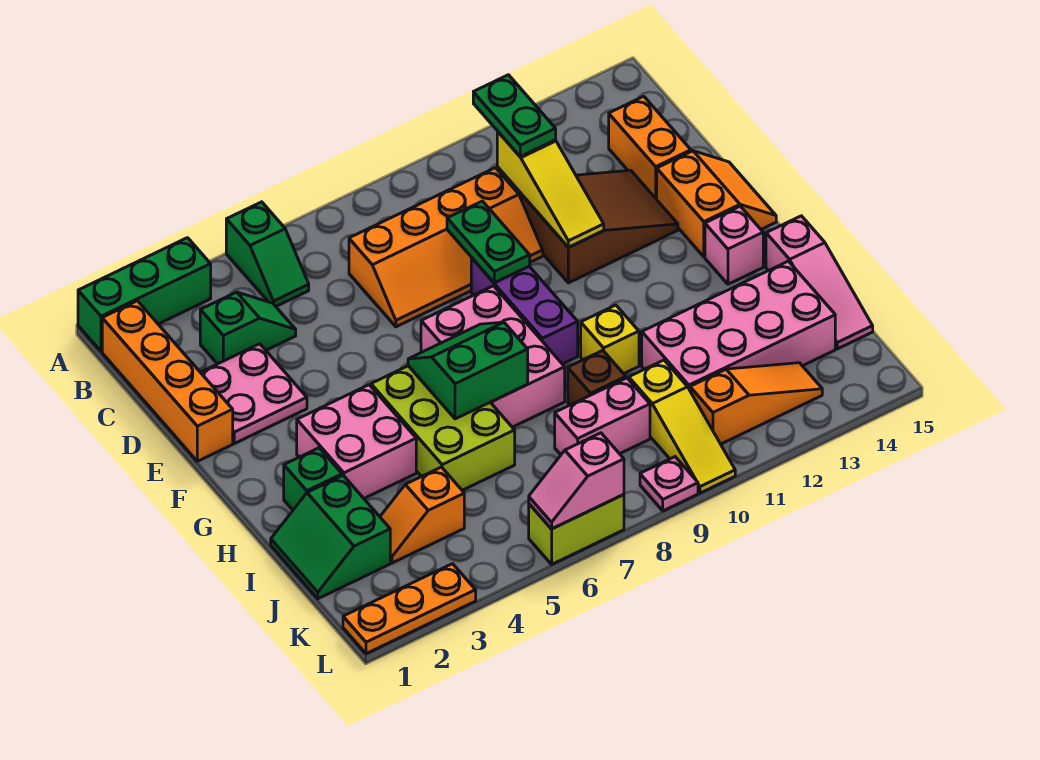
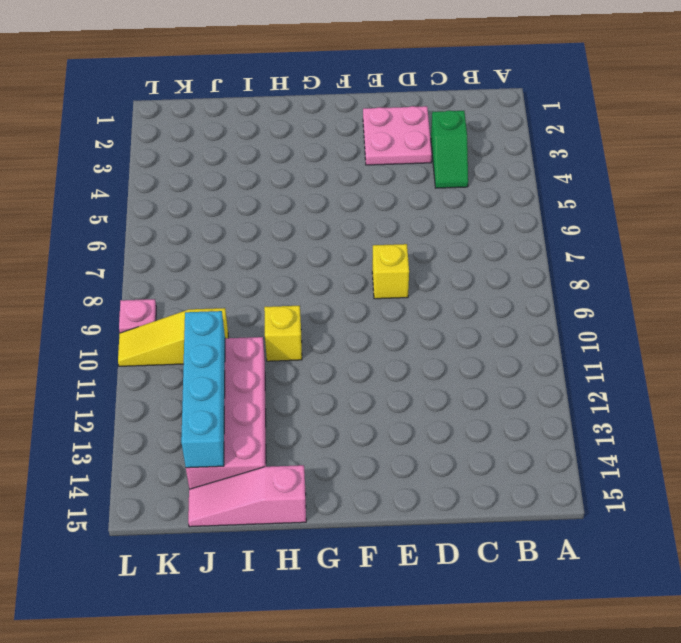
yellow 1x1 brick [372,244,409,299] -> none
cyan 1x4 brick [181,311,225,468] -> none
none -> green 1x3 brick [78,238,211,351]
none -> green 1x2 slope [226,202,309,306]
none -> orange 1x4 brick [102,301,233,461]
none -> orange 2x4 slope [349,168,543,327]

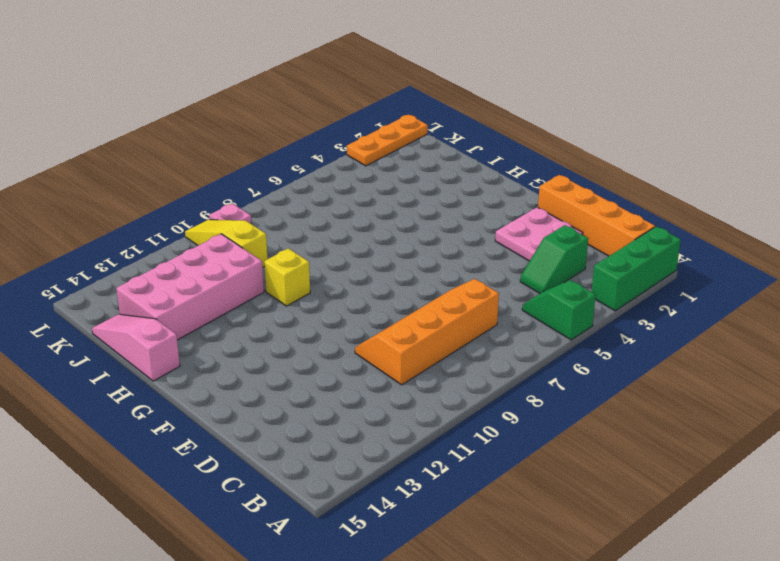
none -> orange 1x2 brick [609,96,691,199]
none -> brown 2x3 slope [521,170,678,283]
none -> purple 1x3 brick [471,258,578,364]
none -> orange 2x2 slope [657,151,776,257]

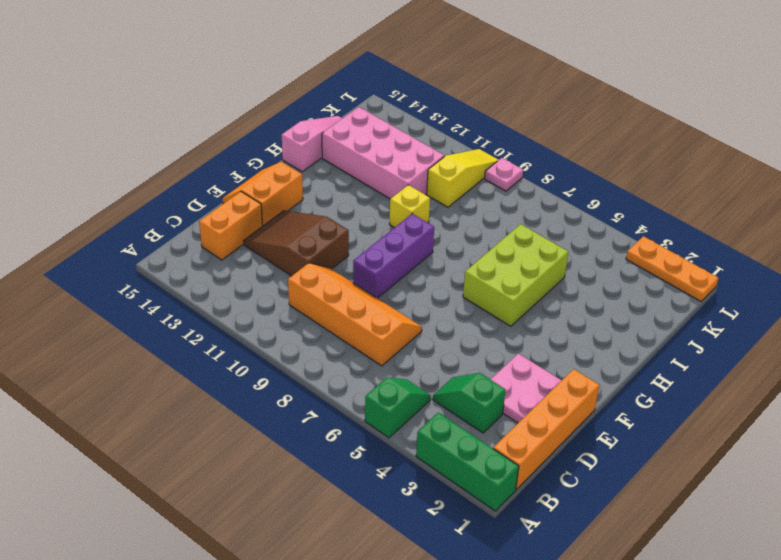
none -> pink 2x3 brick [421,286,565,427]
none -> pink 2x2 brick [297,385,416,498]
none -> pink 1x1 brick [705,206,763,284]
none -> green 1x1 brick [284,448,342,510]

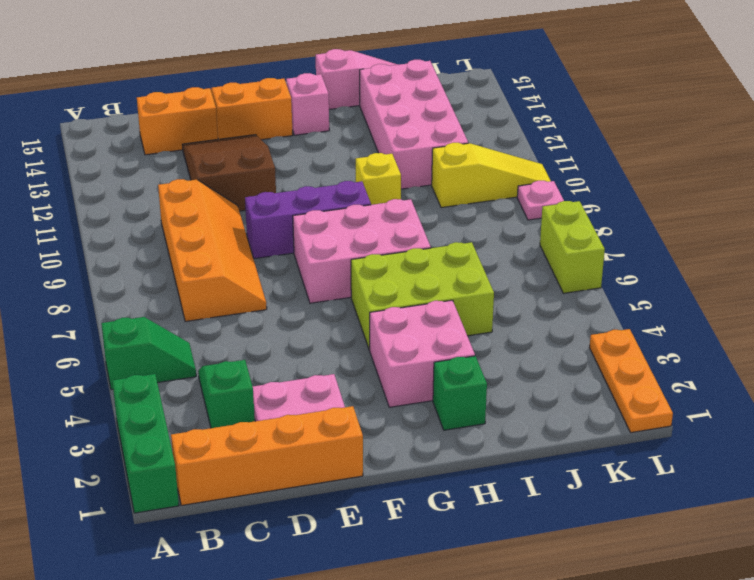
none -> green 2x2 slope [271,476,390,599]
none -> brown 1x1 brick [568,350,626,405]
none -> orange 1x2 slope [380,467,464,563]
none -> pink 1x2 brick [555,378,650,455]

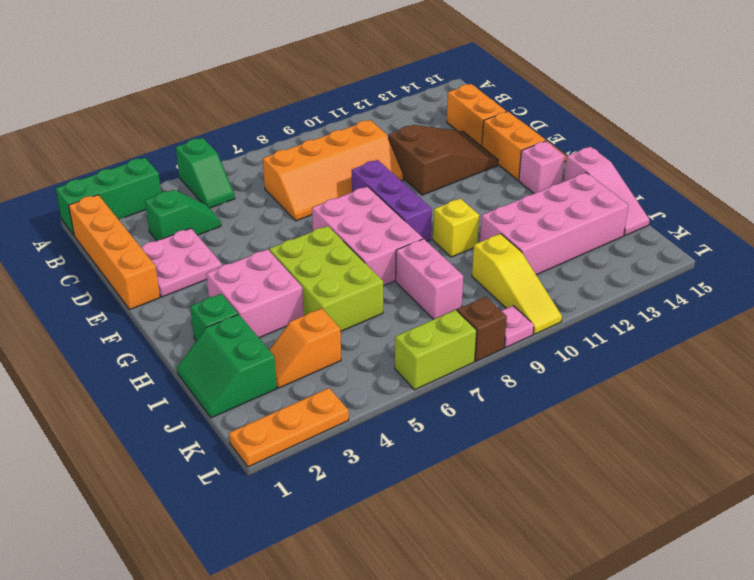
pink 1x2 brick [396,239,463,319] -> pink 1x2 brick turned to [555,378,650,455]
brown 1x1 brick [457,297,507,361] -> brown 1x1 brick moved to [568,350,626,405]
none -> orange 1x3 slope [690,363,822,444]
none -> yellow 1x3 slope [497,131,604,247]
none -> green 1x2 plate [447,201,530,283]
none -> green 2x2 slope [408,322,528,419]

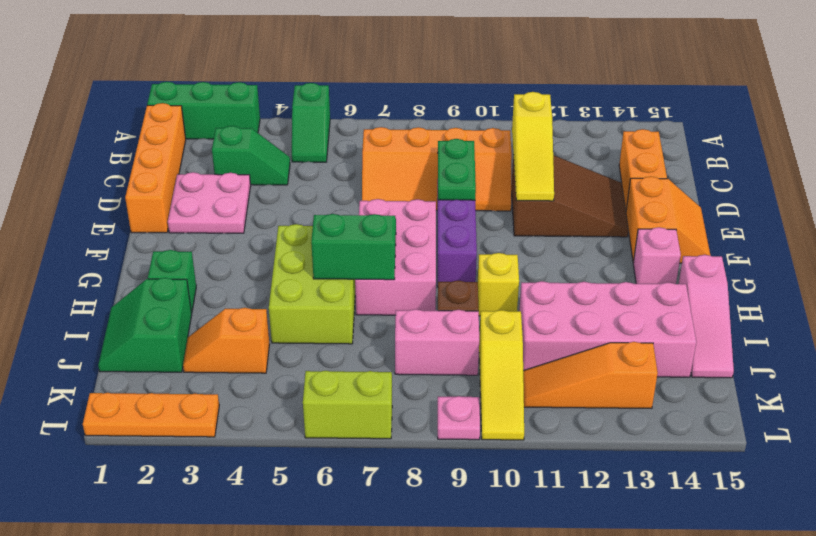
orange 1x3 slope [523,342,658,408] -> orange 1x3 slope turned to [690,363,822,444]
none -> pink 2x2 brick [297,385,416,498]
none -> pink 1x2 slope [529,433,624,529]
none -> green 1x2 plate [473,75,556,157]

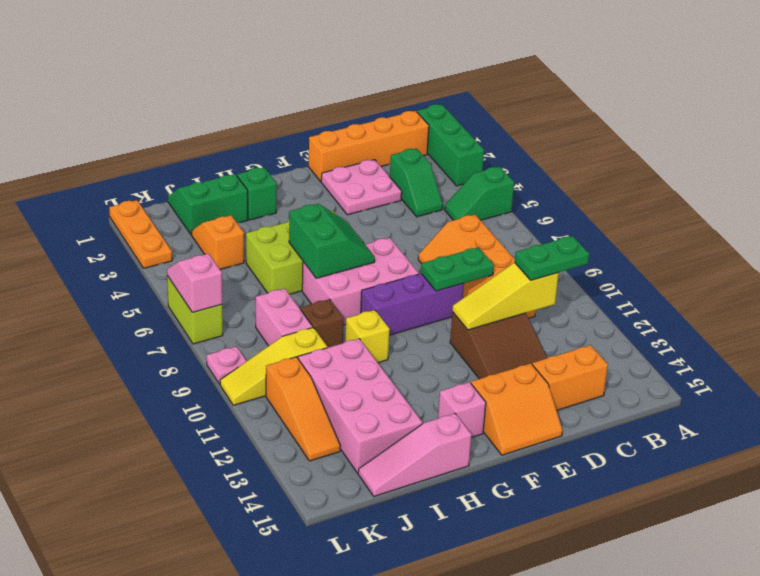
none -> pink 2x2 brick [297,385,416,498]

